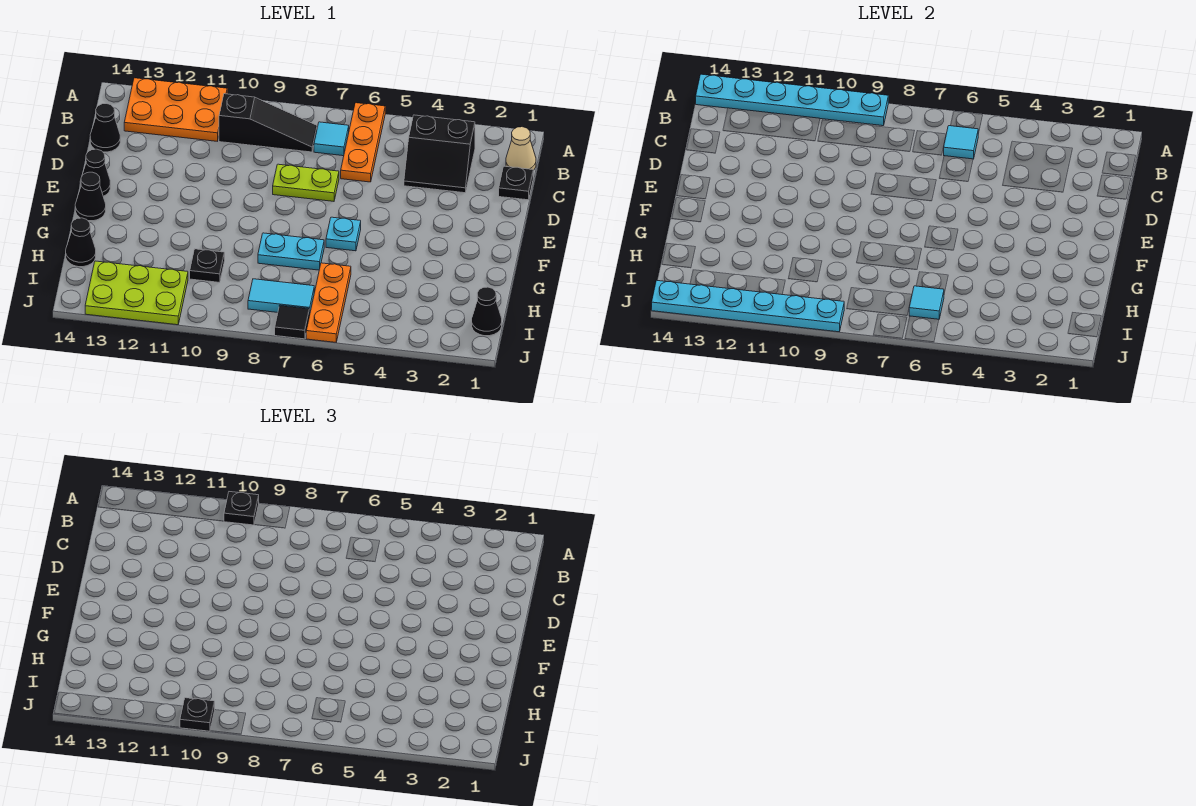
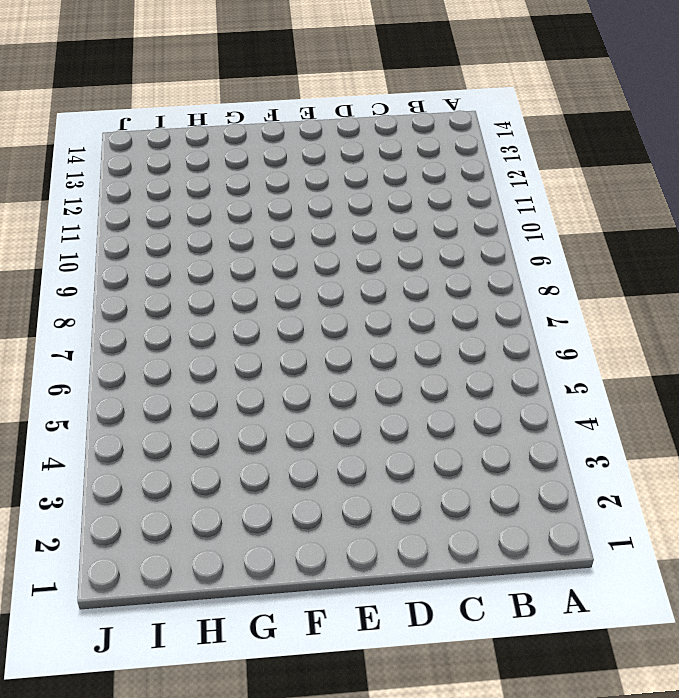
none -> orange 1x3 plate [341,103,385,182]
none -> orange 2x3 plate [124,78,227,141]
none -> tan 1x1 cone [506,127,536,170]

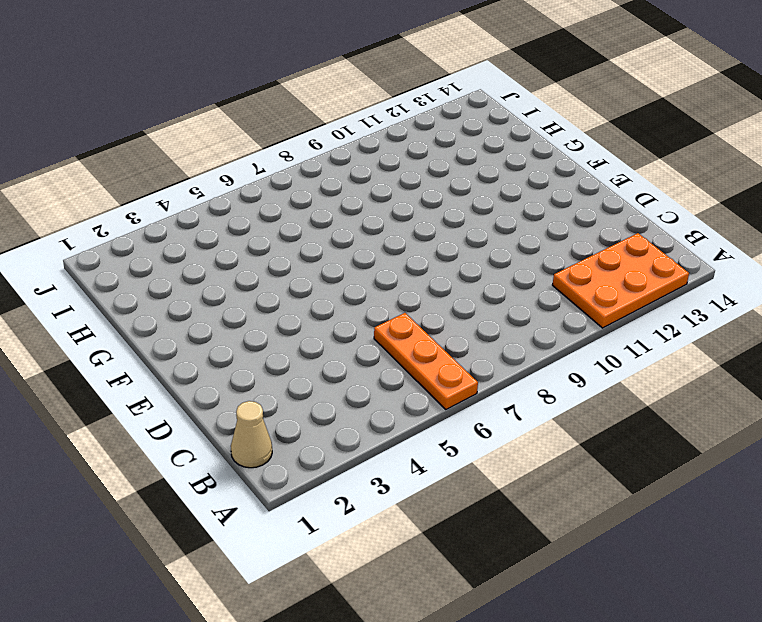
none -> black 2x2 slope [404,115,475,193]
none -> cyan 1x1 tile [314,122,349,156]
none -> black 1x3 slope [219,94,317,152]

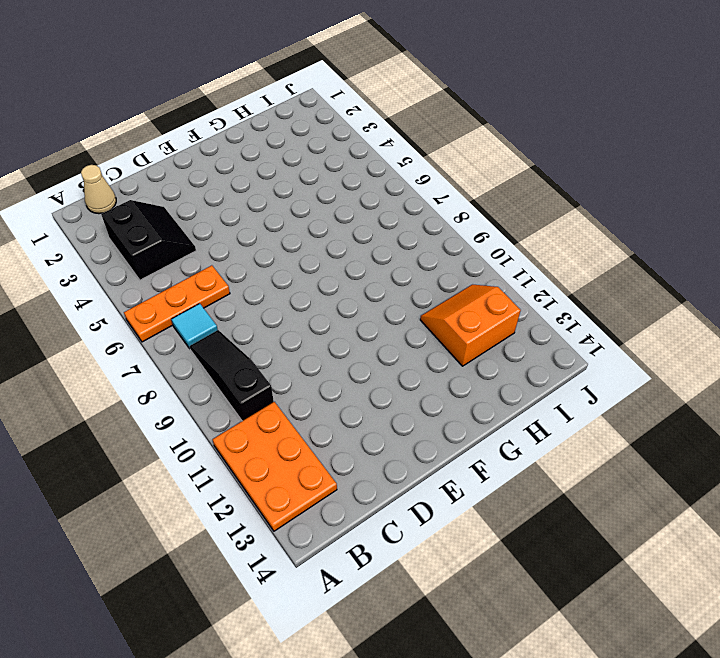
orange 2x2 slope [420,285,521,366] -> lime 2x3 plate [85,261,188,325]
none -> black 1x1 plate [499,166,533,200]
none -> black 1x1 cone [90,104,120,152]
none -> lime 1x2 plate [273,164,339,201]

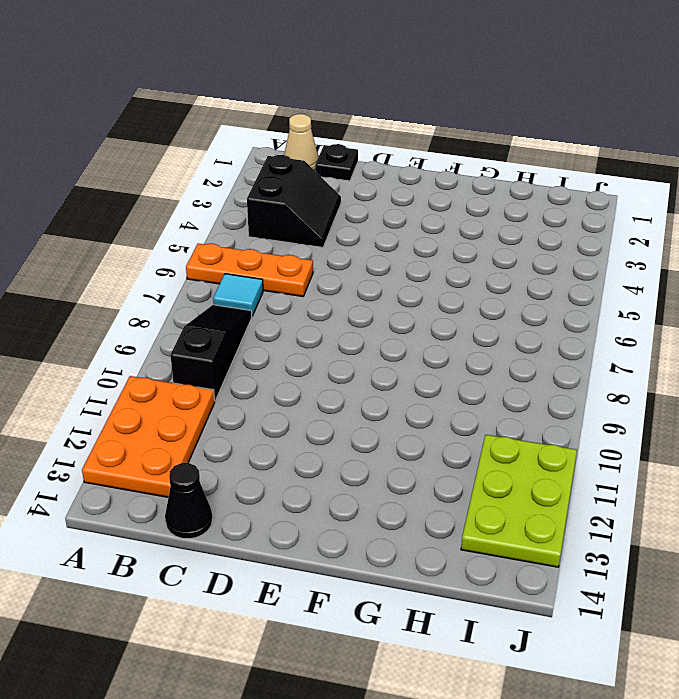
none -> lime 1x2 plate [273,164,339,201]
none -> black 1x1 cone [80,149,110,196]
none -> cyan 1x1 plate [326,217,361,251]

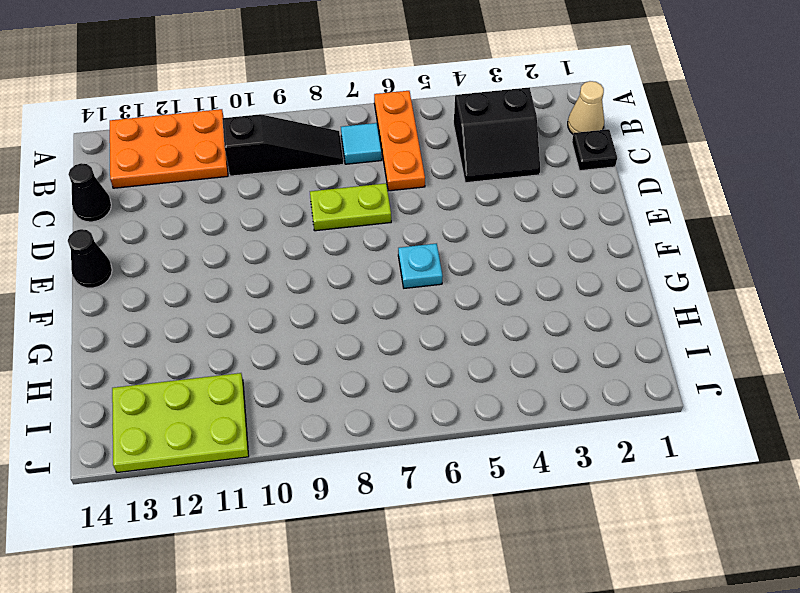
none -> black 1x1 cone [75,172,106,221]
none -> cyan 1x2 plate [258,233,324,270]
none -> orange 1x3 plate [306,263,351,342]

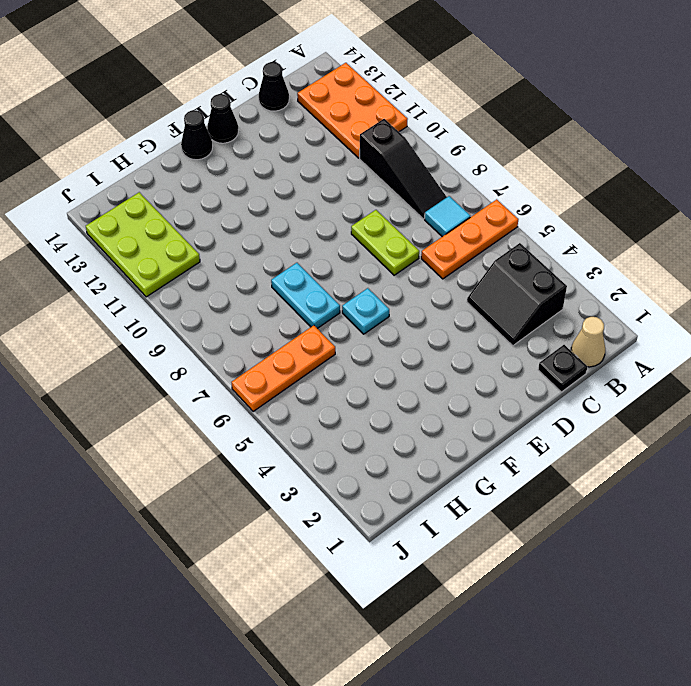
none -> black 1x1 plate [190,249,225,282]
none -> black 1x1 cone [66,218,96,267]
none -> black 1x1 cone [472,287,502,336]

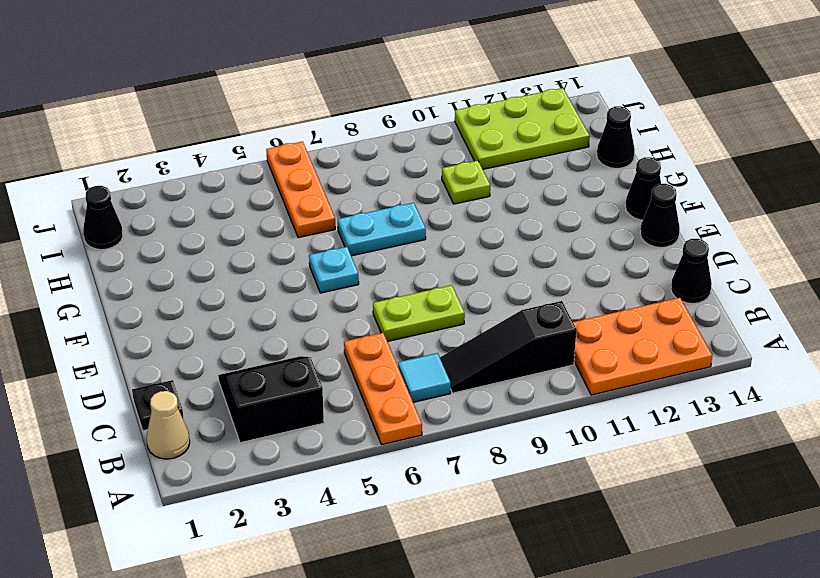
lime 1x1 plate [442,160,490,204] -> black 1x1 plate [190,249,225,282]
none -> cyan 1x2 tile [248,279,314,312]
none -> black 1x1 tile [275,305,310,339]
none -> cyan 1x6 plate [696,74,888,126]

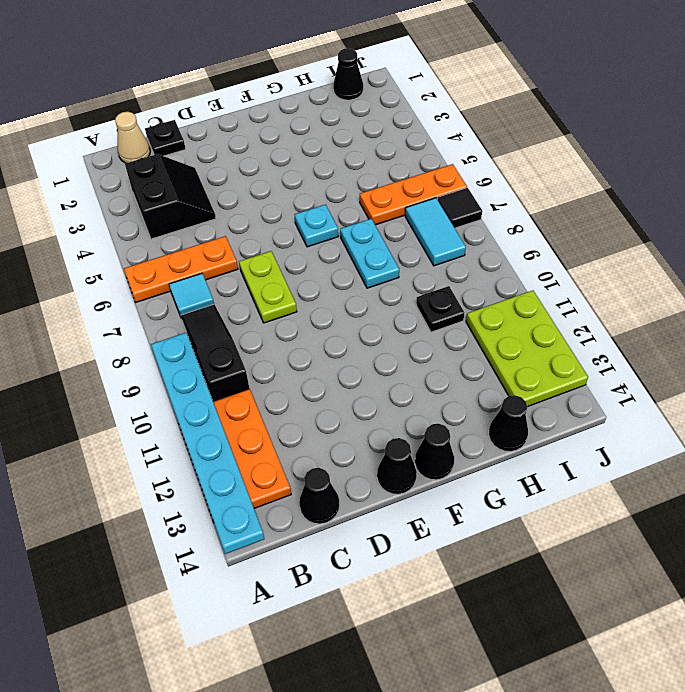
none -> cyan 1x1 tile [944,126,978,159]
none -> cyan 1x1 tile [909,286,944,319]
none -> cyan 1x6 plate [652,280,844,332]

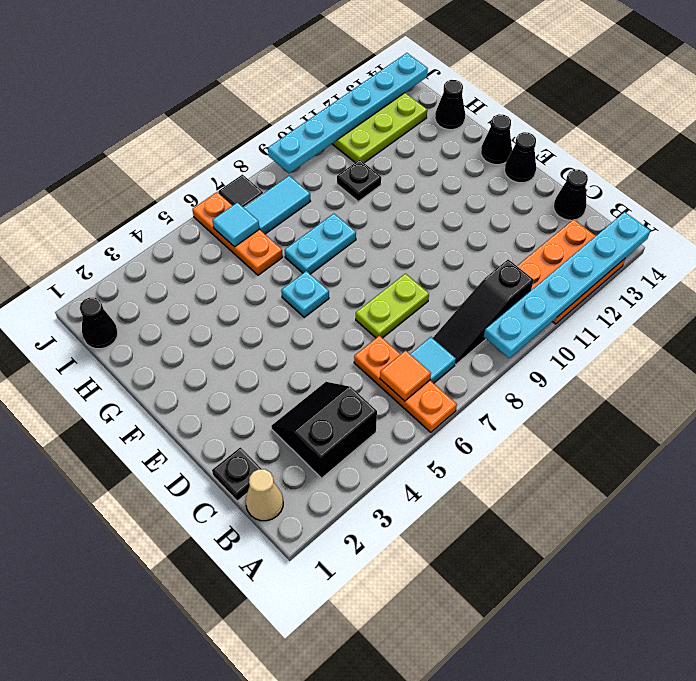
orange 1x1 tile [380,351,431,401] -> cyan 1x1 tile [944,126,978,159]
none -> black 1x1 plate [224,492,259,525]
none -> black 1x1 plate [180,698,215,731]

